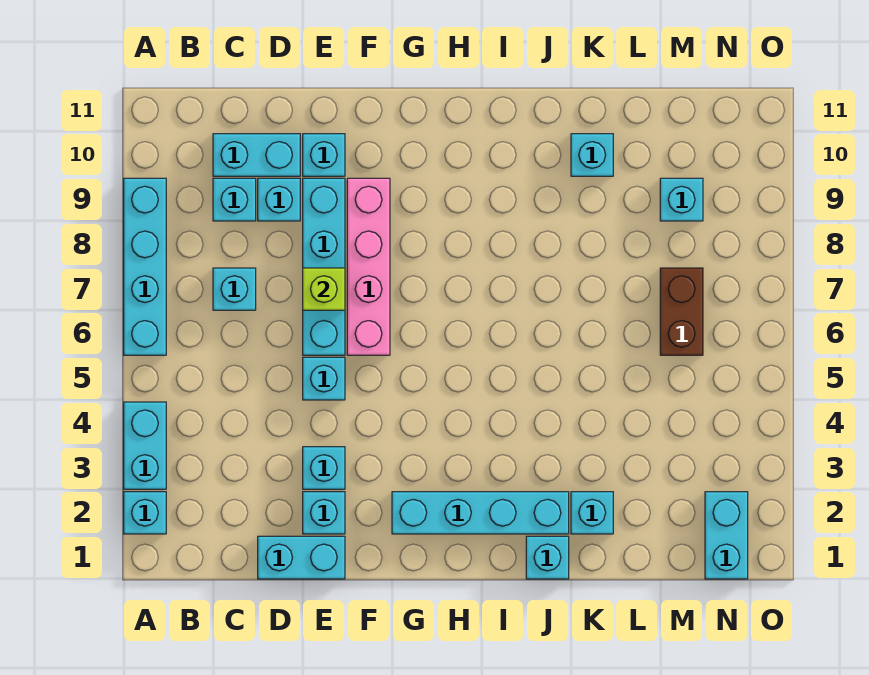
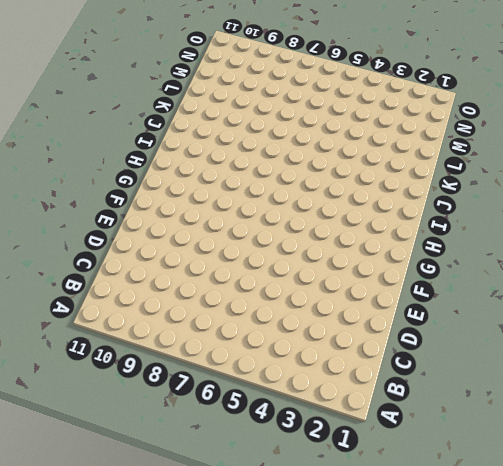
none -> cyan 1x1 brick [124,492,166,534]
none -> cyan 1x2 brick [124,402,166,489]
none -> cyan 1x4 brick [124,178,166,355]

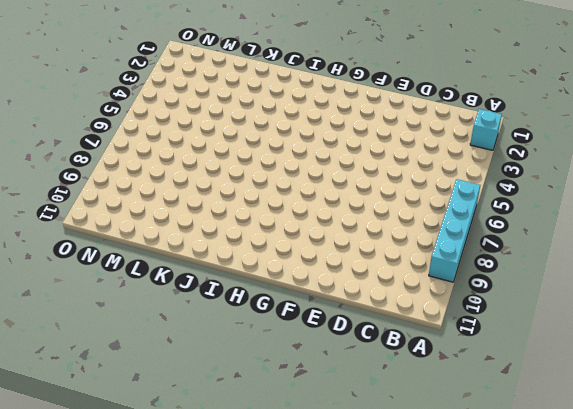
none -> cyan 1x2 brick [124,402,166,489]
none -> cyan 1x1 brick [213,268,256,310]
none -> cyan 1x1 brick [213,178,256,221]

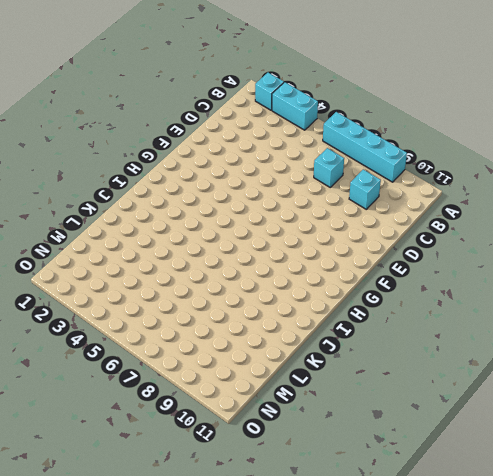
none -> cyan 1x2 brick [213,134,300,176]
none -> cyan 1x2 brick [258,536,345,579]
none -> cyan 1x1 brick [258,178,300,221]

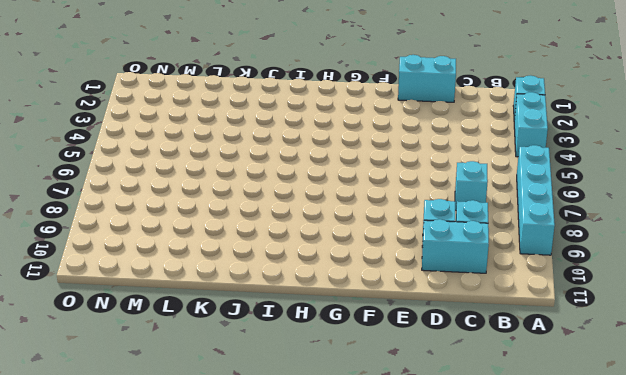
none -> cyan 1x1 brick [303,492,345,534]
none -> cyan 1x1 brick [303,447,345,489]
none -> cyan 1x1 brick [303,357,345,400]

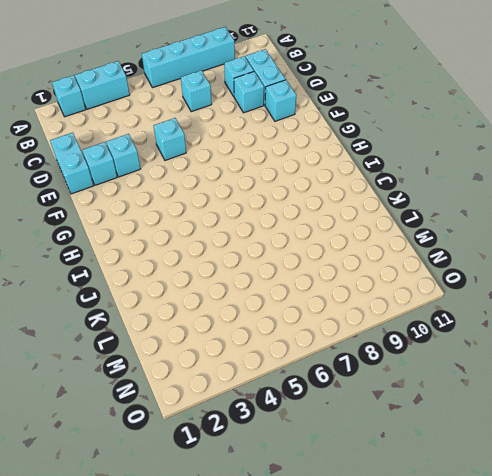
none -> cyan 1x4 brick [303,178,345,355]
none -> pink 1x4 brick [347,178,390,355]
none -> cyan 1x4 brick [392,492,569,534]

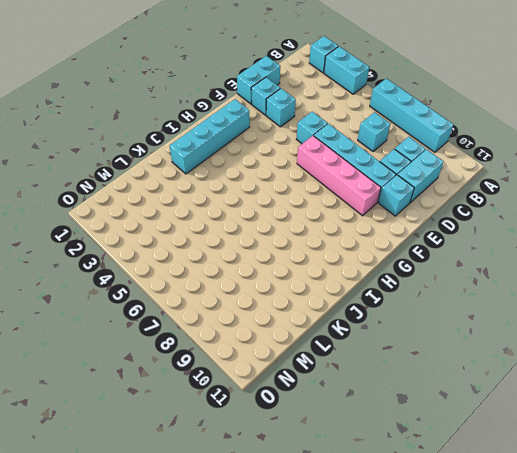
none -> cyan 1x1 brick [526,536,569,579]
none -> cyan 1x1 brick [571,492,613,534]
none -> cyan 1x1 brick [571,134,613,176]

